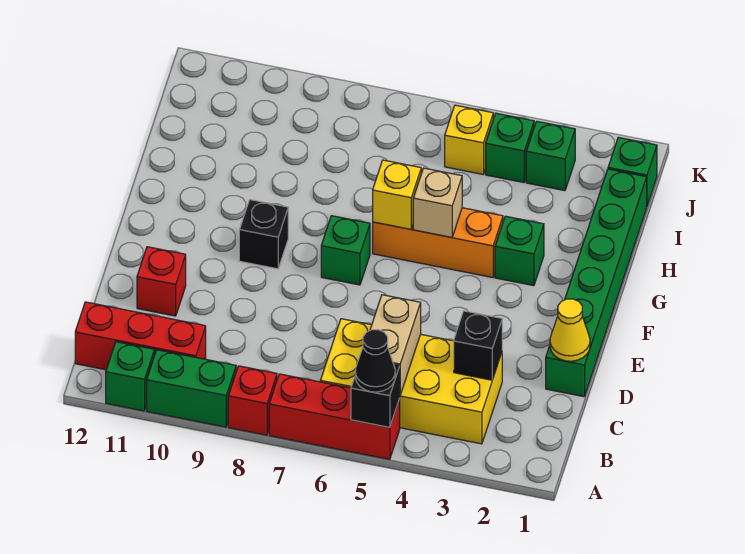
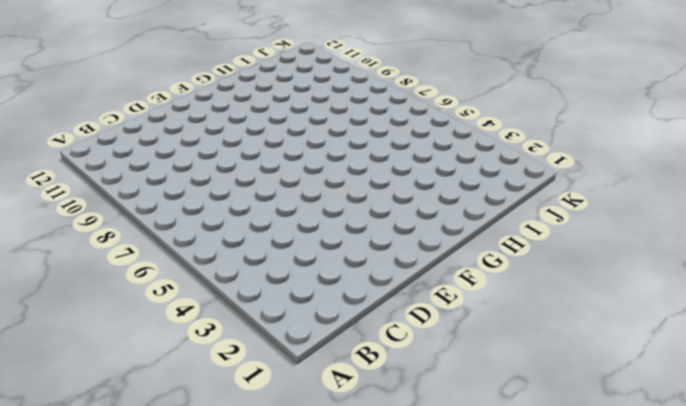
none -> red 1x3 brick [269,374,400,459]
none -> red 1x1 brick [228,366,277,435]
none -> green 1x2 brick [147,350,236,427]

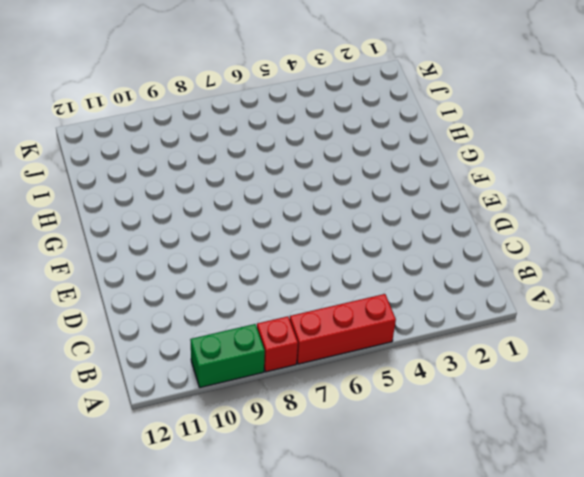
none -> green 1x1 brick [106,342,155,411]
none -> yellow 2x4 brick [320,319,502,444]
none -> red 1x3 brick [75,302,206,370]

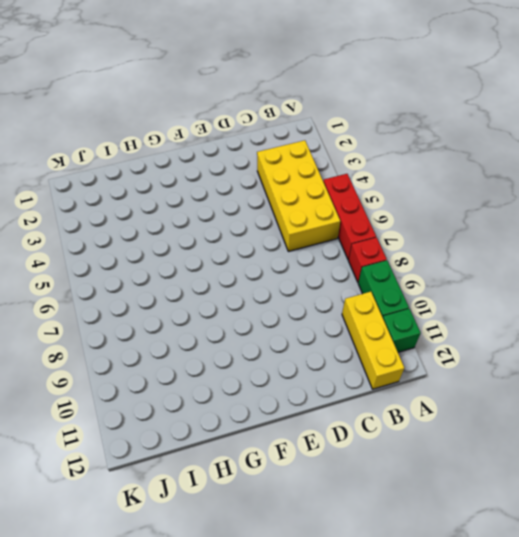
yellow 1x3 brick [342,292,404,389] -> red 1x3 brick [75,302,206,370]
none -> green 1x6 brick [546,169,647,397]
none -> red 1x1 brick [137,247,186,316]
none -> green 1x1 brick [321,216,370,285]

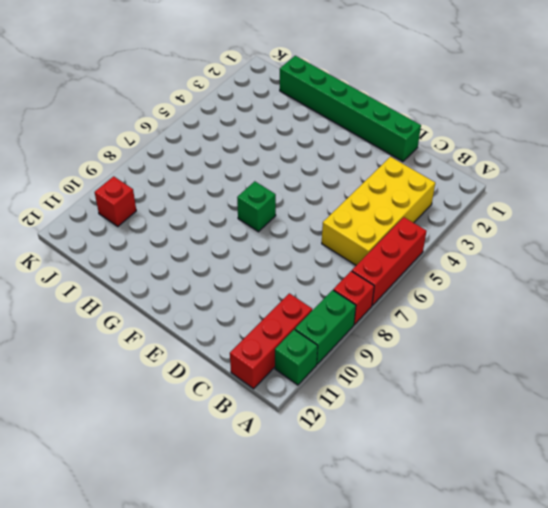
red 1x1 brick [95,176,136,226] -> red 1x1 brick moved to [137,247,186,316]
none -> black 1x1 brick [239,200,288,269]
none -> green 1x1 brick [495,216,544,286]
none -> orange 1x3 brick [373,208,503,277]

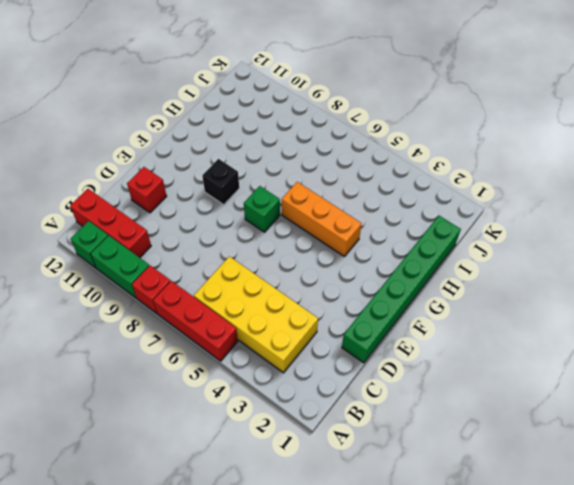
none -> green 1x1 brick [495,216,544,286]
none -> green 1x1 brick [608,137,657,206]
none -> green 1x1 brick [526,121,575,191]

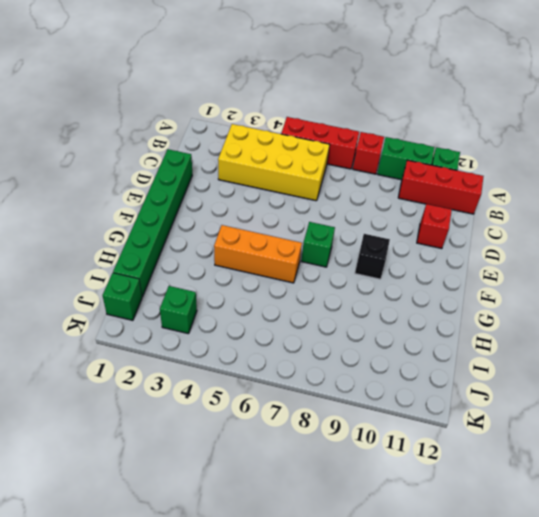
none -> green 1x1 brick [495,216,544,286]
none -> green 1x1 brick [486,113,534,182]
none -> yellow 1x1 brick [445,105,493,174]

